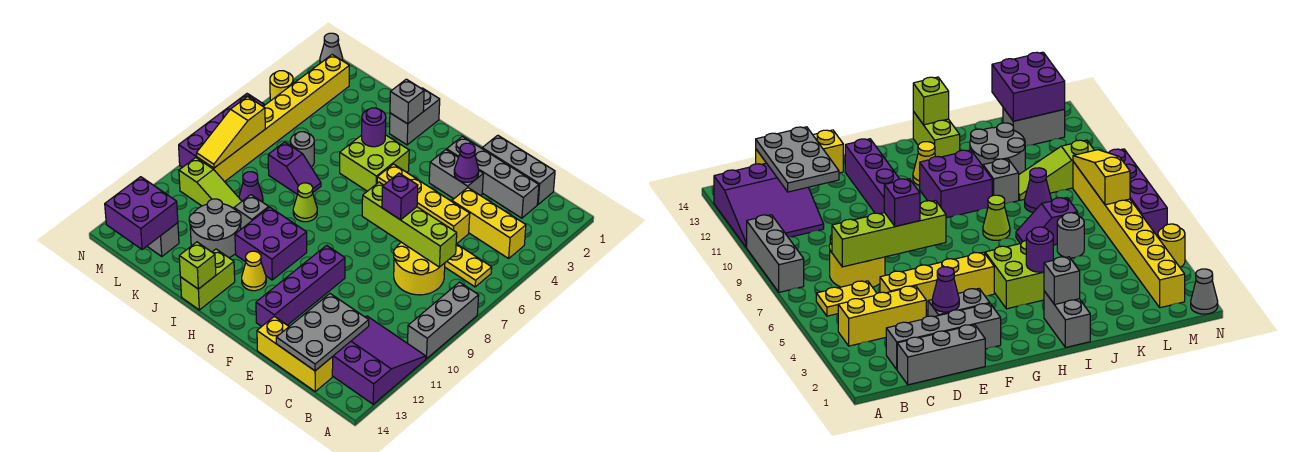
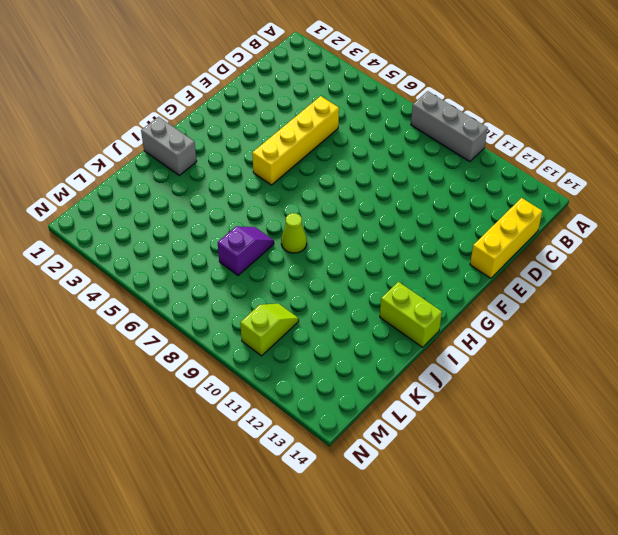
lime 1x2 slope [240,304,299,356] -> lime 1x3 slope [179,158,242,208]
none -> purple 3x3 slope [332,316,426,404]
none -> yellow 1x3 brick [452,188,526,258]
none -> yellow 1x2 plate [445,244,492,287]
none -> grey 1x3 brick [482,135,555,204]

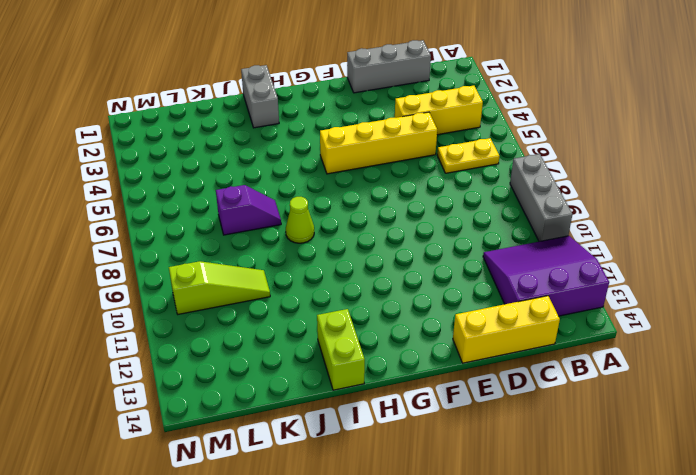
none -> grey 1x4 brick [447,136,539,218]
none -> yellow 2x2 round brick [394,242,445,295]
none -> grey 1x2 brick [429,150,483,199]
none -> purple 1x4 brick [256,245,345,326]

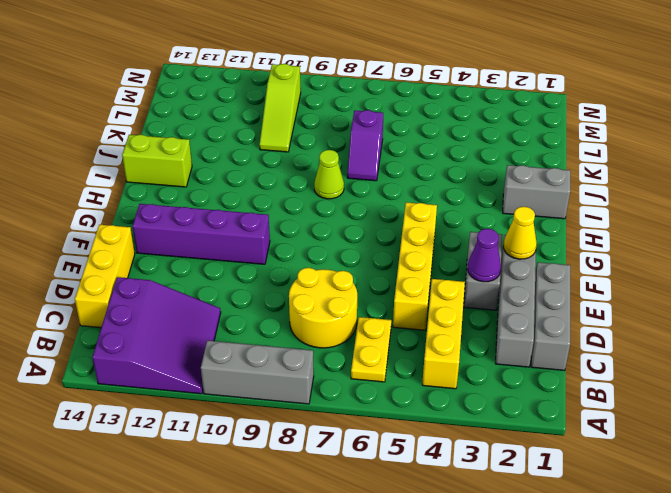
yellow 1x1 cone [503,207,537,259] -> yellow 1x1 cone moved to [242,251,266,291]
none -> lime 2x2 brick [340,135,409,191]
none -> purple 2x2 brick [235,207,307,280]
none -> grey 1x1 brick [234,195,269,229]
none -> grey 2x2 round brick [189,199,241,258]

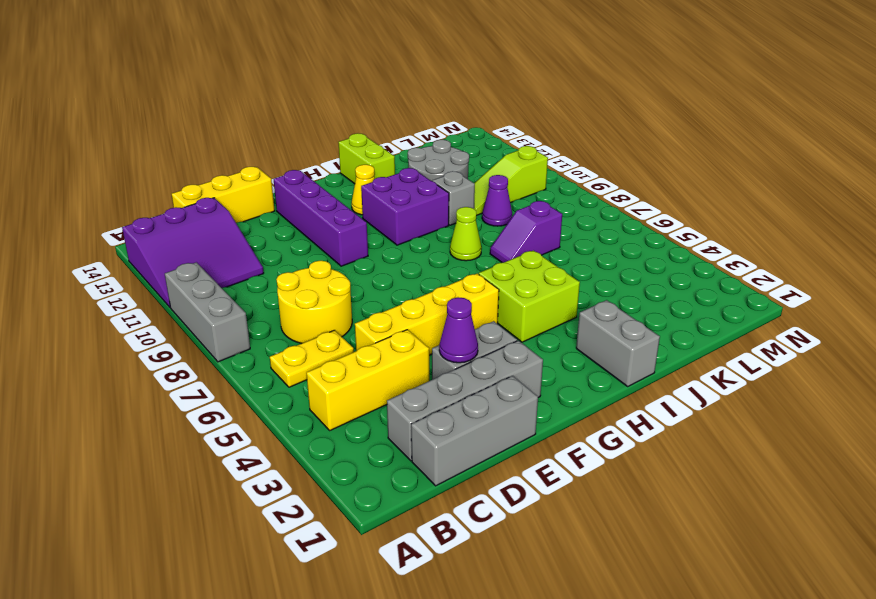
none -> grey 1x1 round brick [290,132,314,167]
none -> grey 1x2 brick [147,223,179,256]
none -> yellow 1x8 brick [197,55,349,182]
none -> grey 1x1 cone [320,33,343,63]

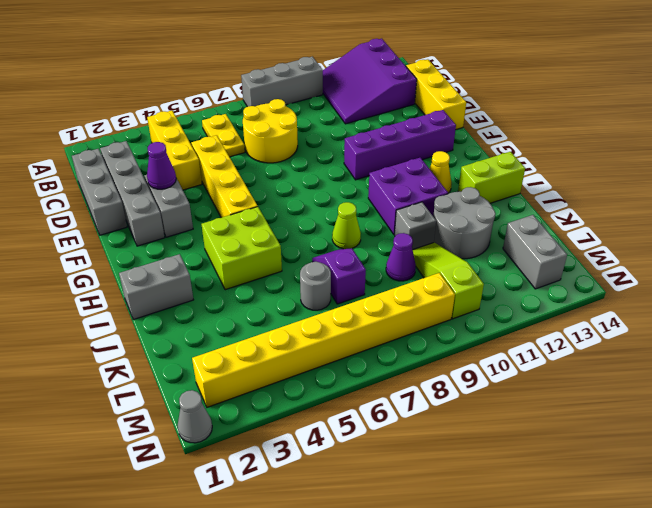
none -> yellow 1x1 round brick [270,71,293,101]
none -> purple 1x4 brick [179,94,264,167]
none -> lime 1x4 brick [362,182,457,267]
none -> grey 2x3 plate [276,294,369,371]

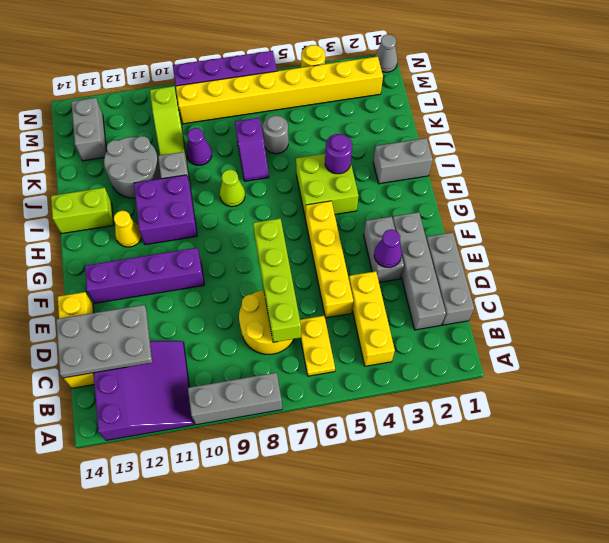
none -> grey 1x1 brick [390,79,424,124]
none -> lime 1x1 brick [179,242,216,289]
none -> purple 2x2 brick [105,177,178,250]
none -> yellow 1x3 slope [196,97,265,168]

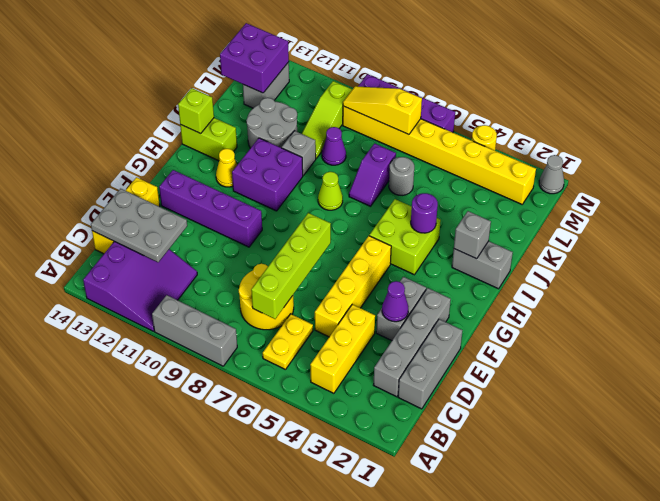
none -> purple 1x1 brick [382,173,418,220]

